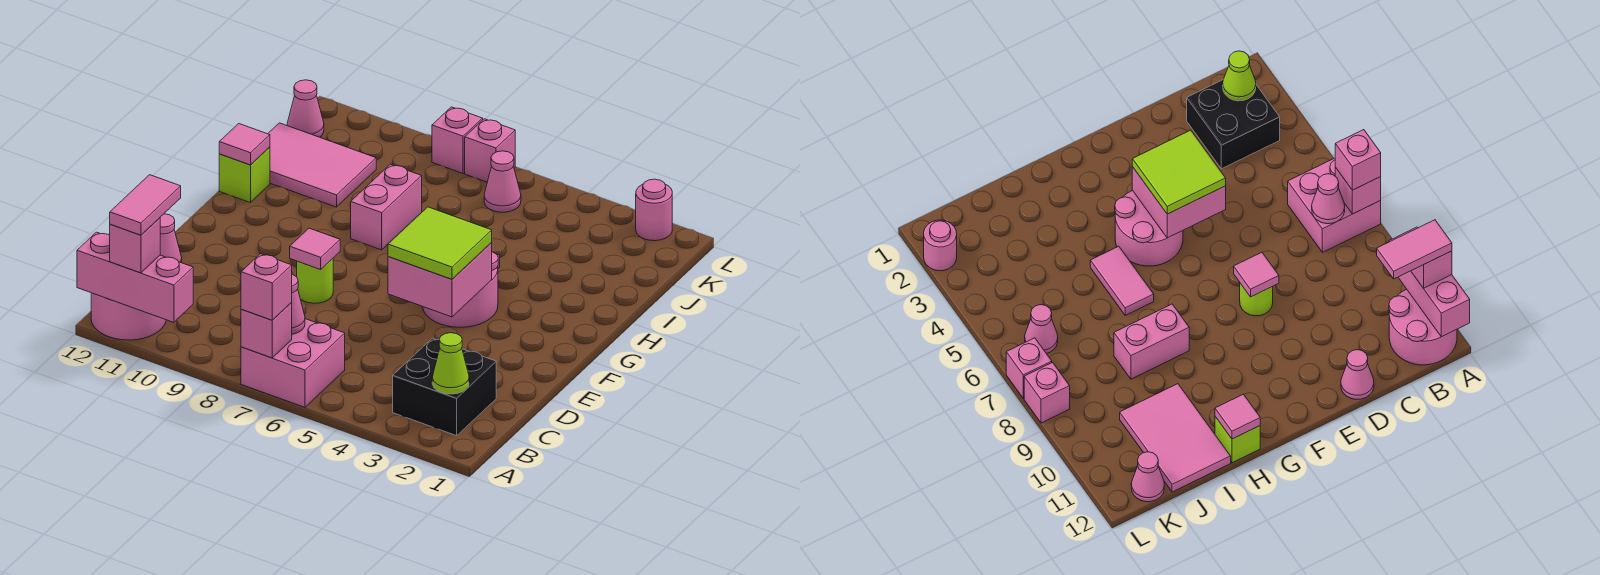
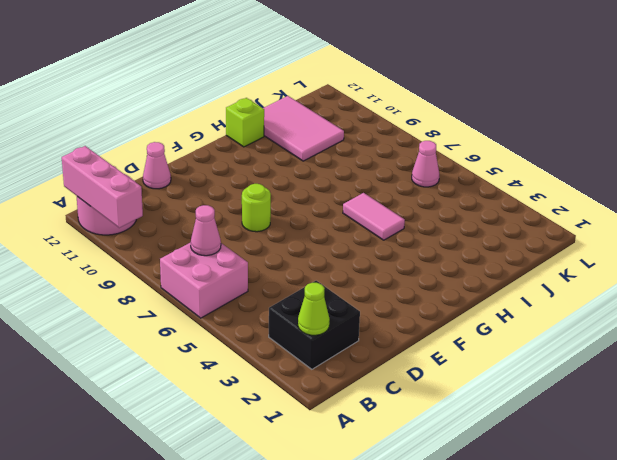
none -> pink 2x2 round brick [423,252,498,327]
none -> pink 1x2 brick [351,164,422,250]
none -> pink 1x1 cone [287,80,324,137]

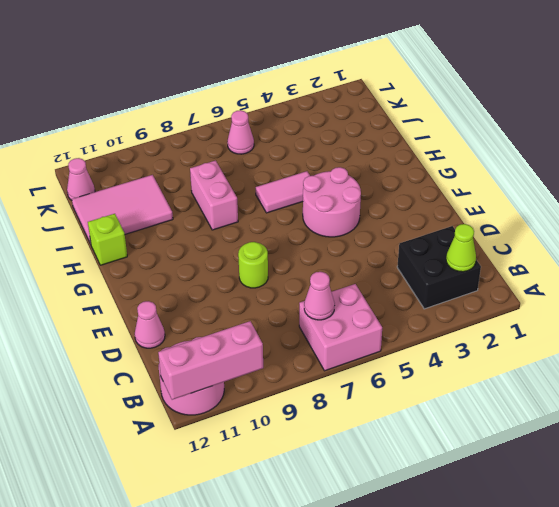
none -> pink 1x1 round brick [636,179,672,241]
none -> pink 1x1 brick [465,119,515,182]
none -> pink 1x1 brick [432,107,483,173]

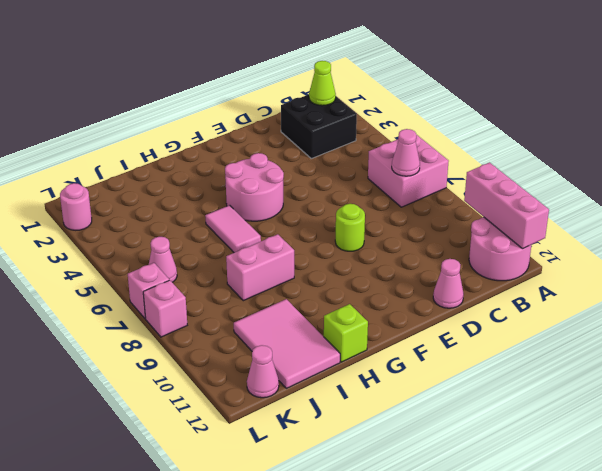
none -> pink 1x1 brick [241,303,292,358]
none -> pink 2x2 brick [388,243,492,317]
none -> pink 1x1 tile [290,228,340,270]

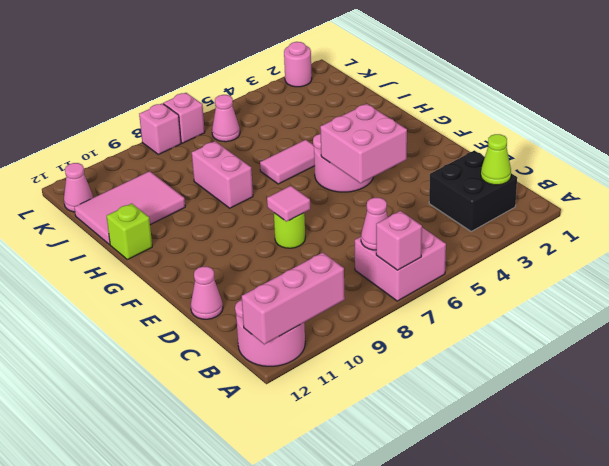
none -> pink 1x1 tile [219,124,270,165]
none -> pink 1x1 brick [241,254,292,320]
none -> pink 1x1 brick [110,218,160,273]

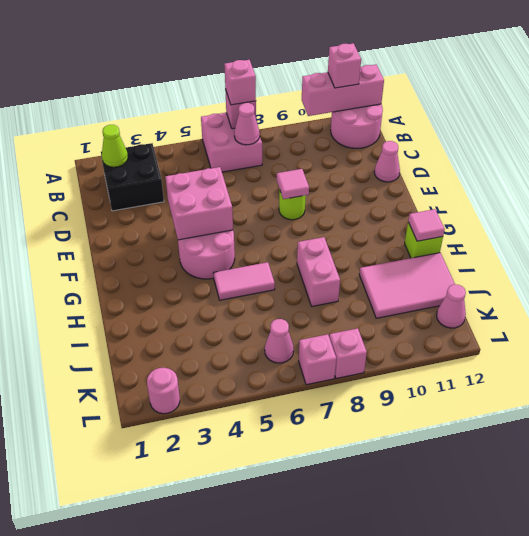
none -> lime 2x2 tile [388,207,492,279]
none -> pink 1x2 tile [110,175,181,235]

